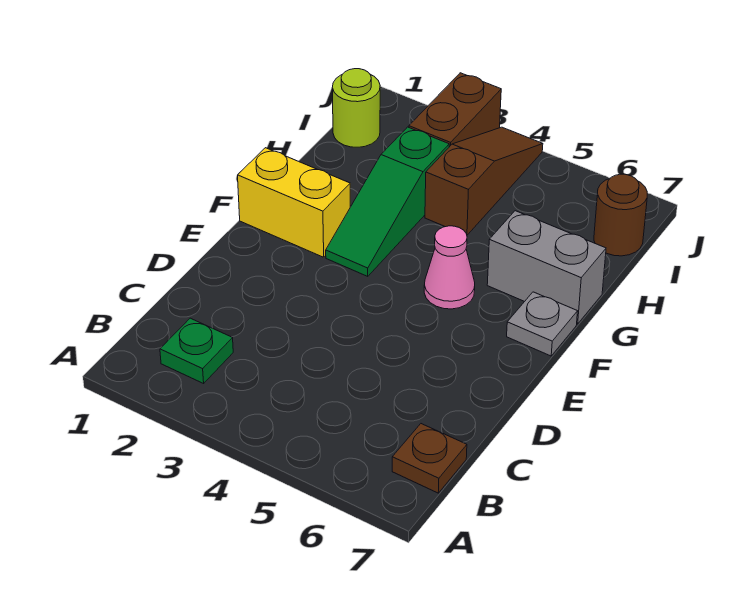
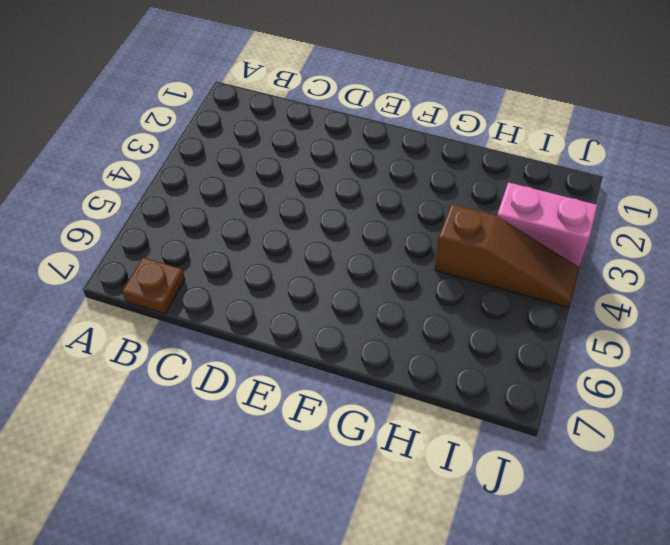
pink 1x2 brick [497,182,598,267] -> brown 1x2 brick [409,73,501,147]
none -> green 1x1 plate [160,318,233,383]
none -> yellow 1x2 brick [238,148,350,257]

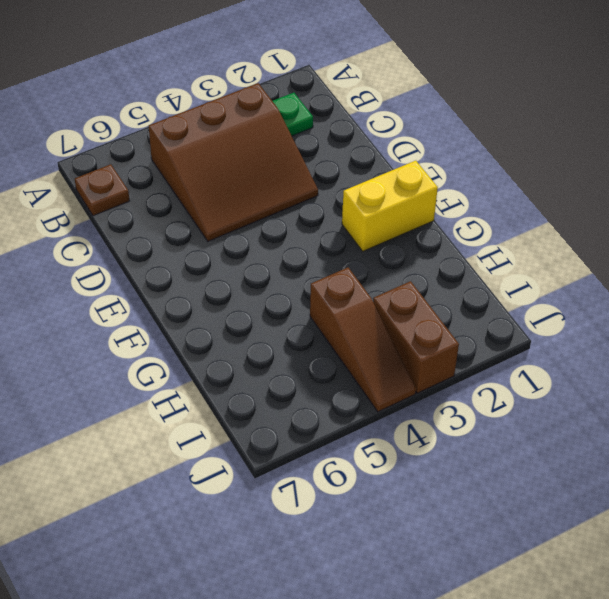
brown 3x3 slope [149,83,318,241] -> none
none -> green 1x3 slope [326,127,449,276]
none -> pink 1x1 cone [424,226,475,309]

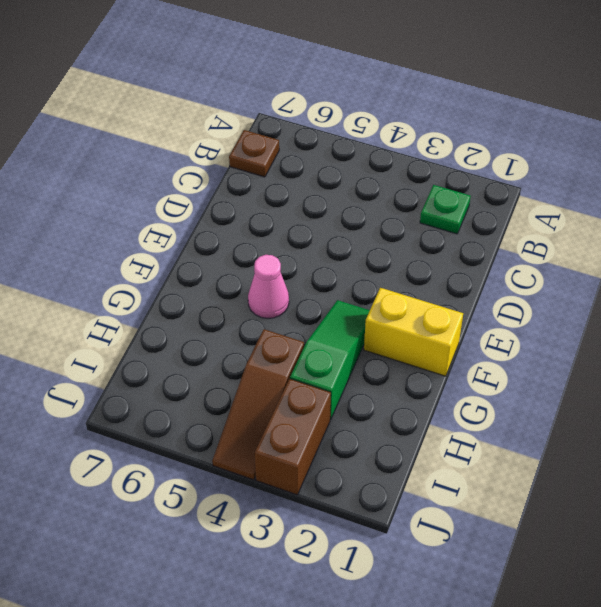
none -> grey 1x1 plate [507,292,578,356]
none -> grey 1x2 brick [487,211,606,324]

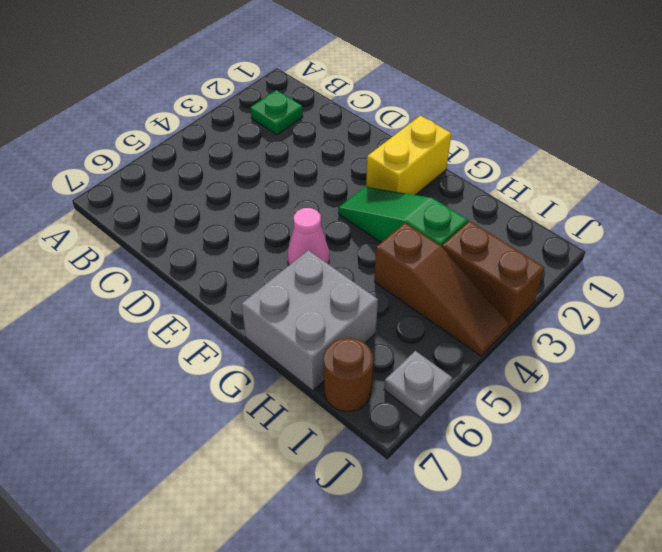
grey 2x2 brick [242,250,378,391] -> grey 1x2 brick [487,211,606,324]
grey 1x1 plate [384,351,452,417] -> grey 1x1 plate moved to [507,292,578,356]
none -> brown 1x1 plate [392,424,467,493]
none -> lime 1x1 round brick [332,69,380,147]

